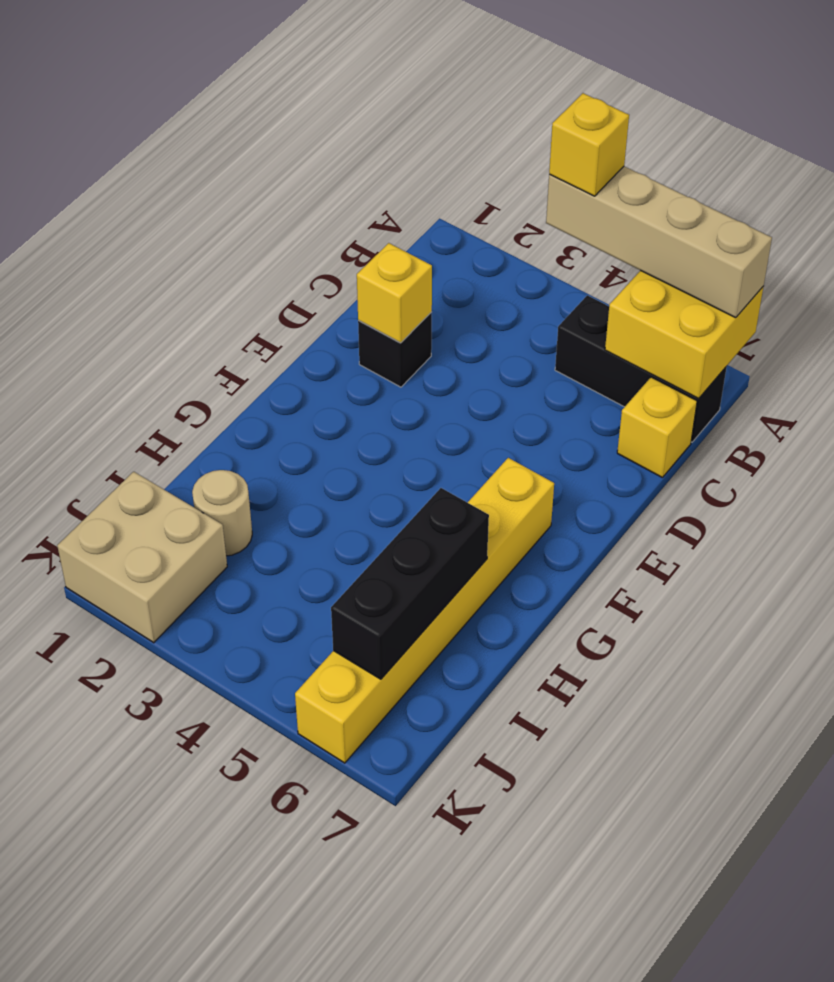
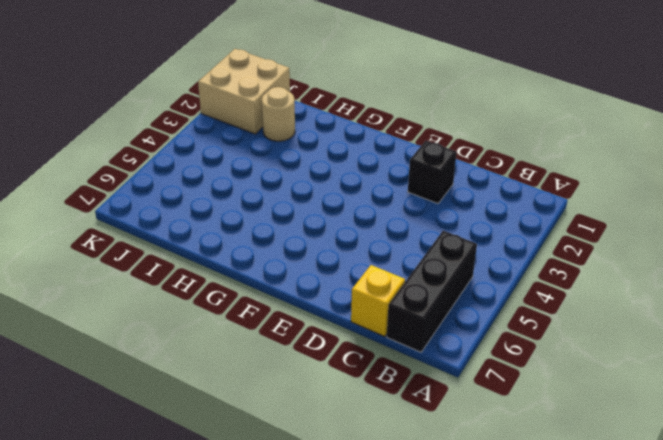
none -> yellow 1x6 brick [295,458,554,763]
none -> yellow 2x2 brick [605,271,763,398]

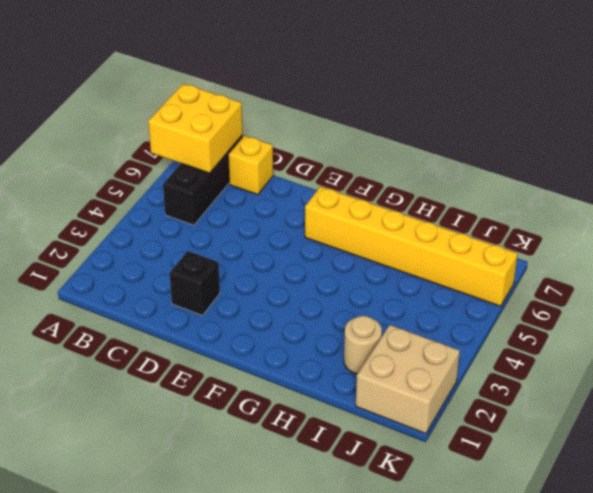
none -> yellow 1x1 brick [357,243,432,343]
none -> black 1x3 brick [331,488,489,679]

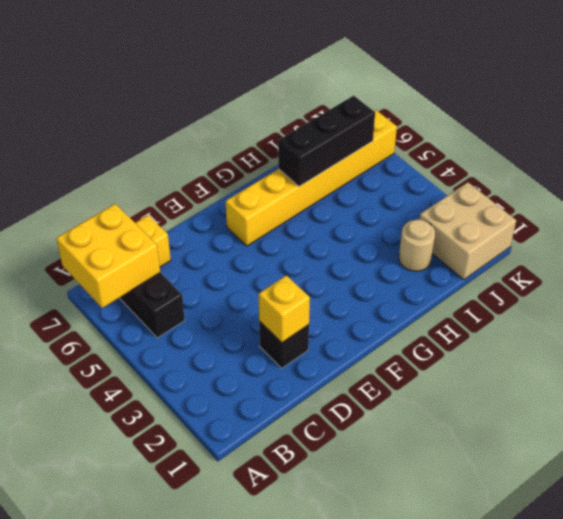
none -> tan 1x4 brick [546,166,772,318]
none -> yellow 1x1 brick [549,93,629,196]

